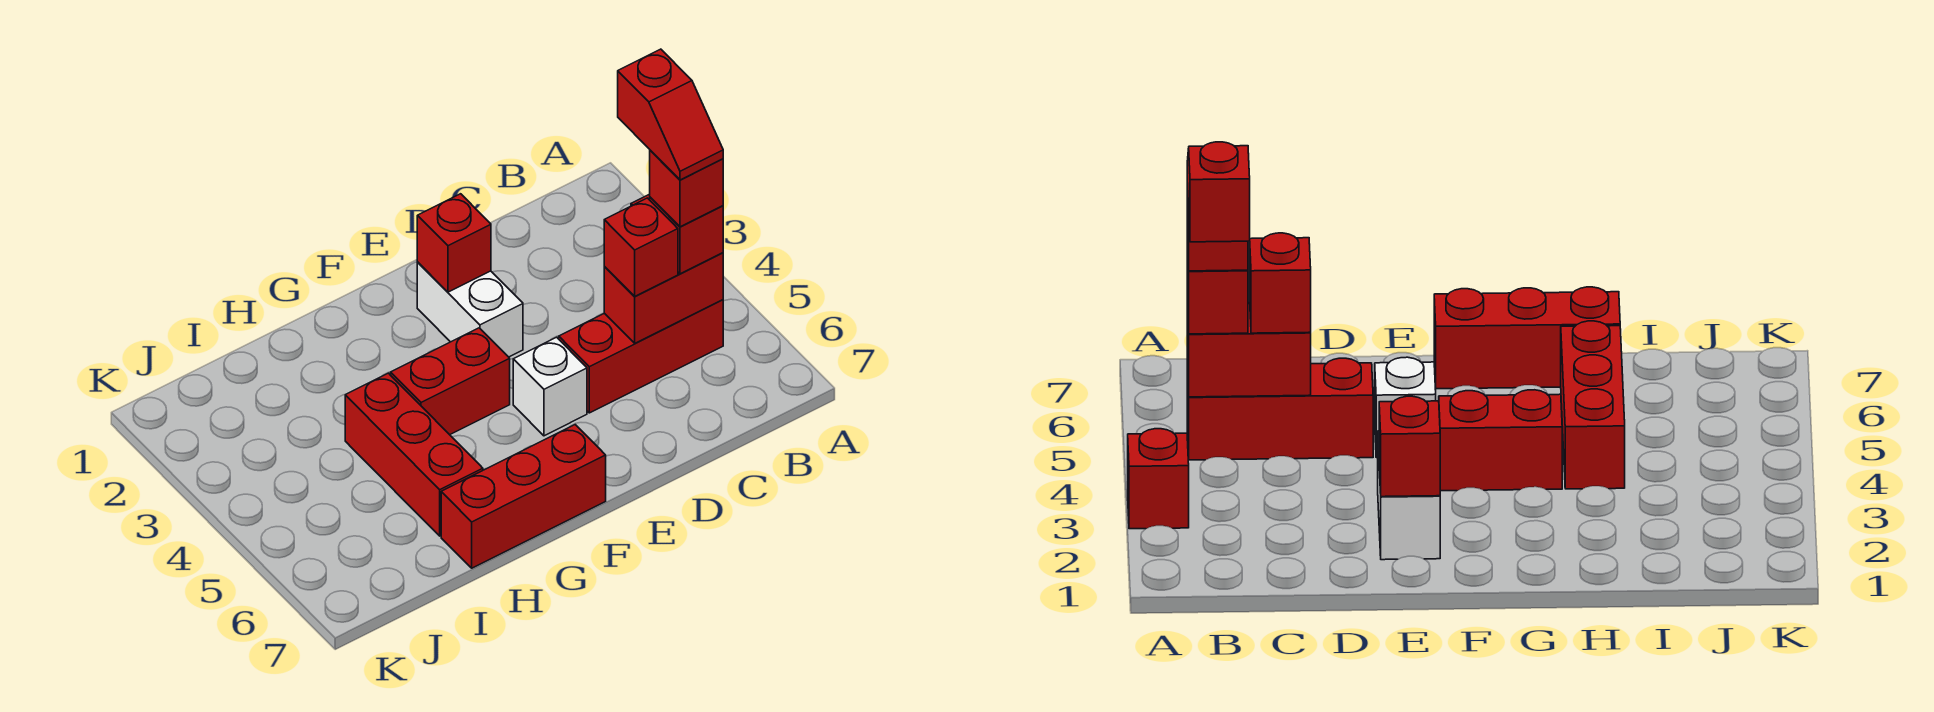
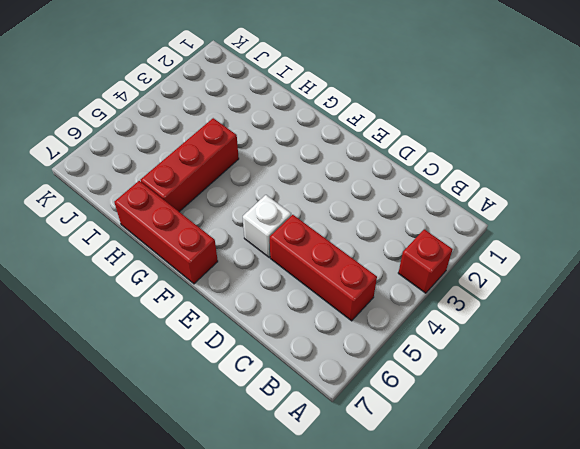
none -> white 1x2 brick [417,262,523,357]
none -> red 1x2 brick [391,328,510,435]
none -> red 1x2 brick [604,253,723,343]

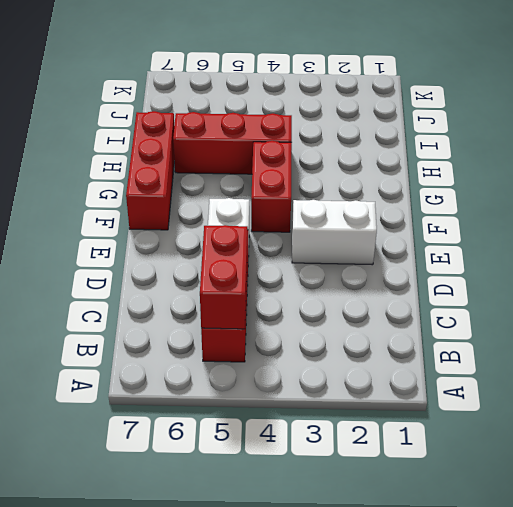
none -> red 1x1 brick [1128,429,1189,529]
none -> red 1x1 brick [417,194,491,292]
none -> red 1x1 brick [650,197,723,274]

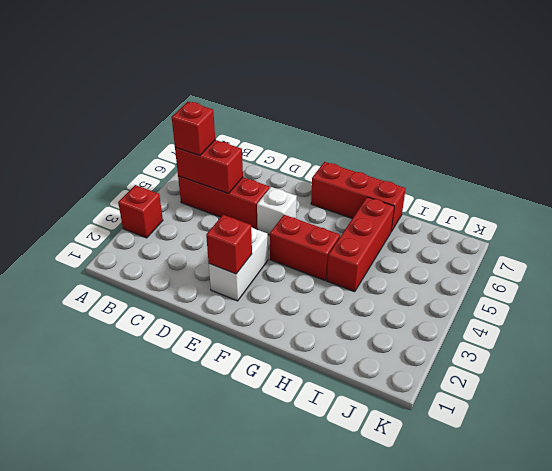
none -> red 1x1 brick [604,198,678,296]
none -> red 1x1 brick [650,150,723,227]
none -> red 1x2 slope [618,49,723,180]

